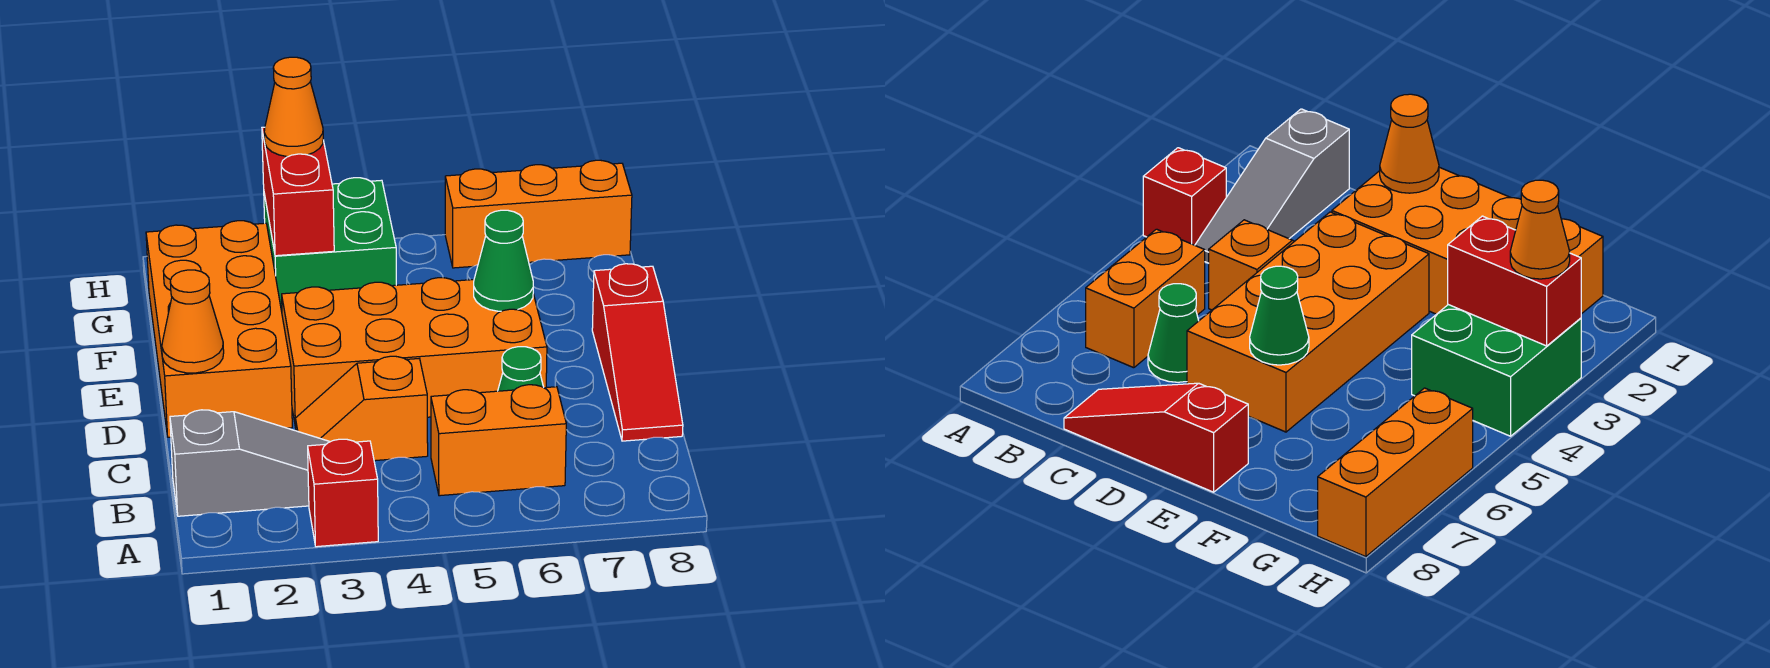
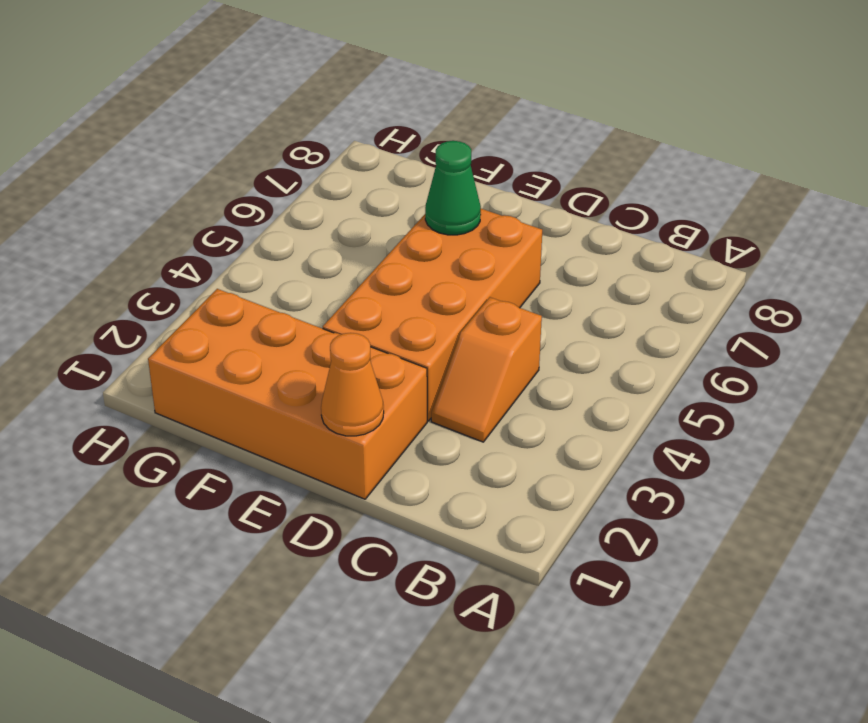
none -> red 1x1 brick [308,439,378,547]
none -> grey 1x3 slope [170,410,330,516]
none -> orange 1x2 brick [431,385,566,496]

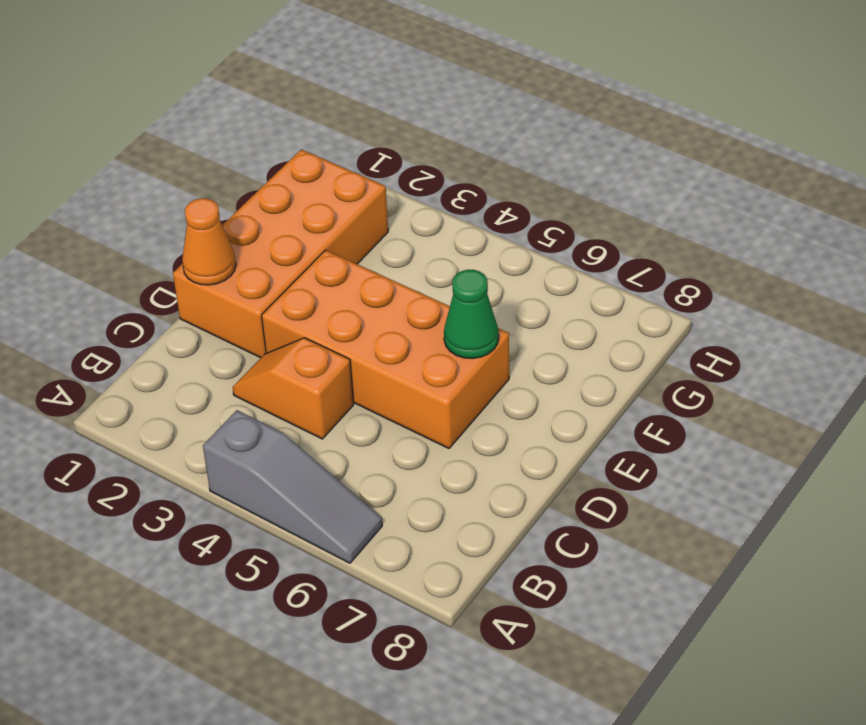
grey 1x3 slope [203,410,382,563] -> grey 1x3 slope moved to [170,410,330,516]
none -> red 1x1 brick [308,439,378,547]
none -> orange 1x2 brick [431,385,566,496]
none -> green 1x1 cone [498,347,543,391]

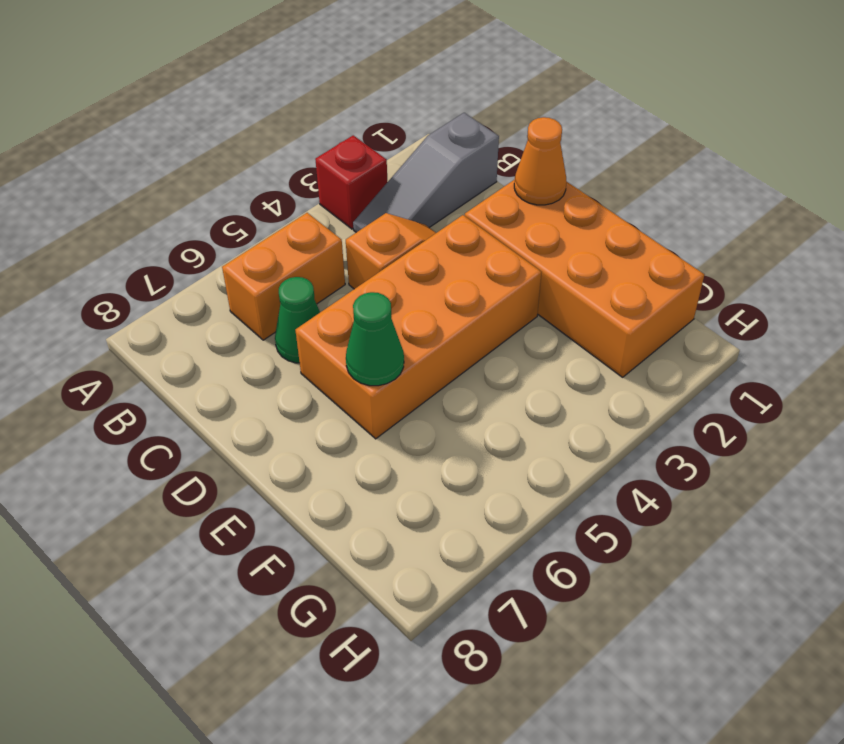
none -> red 1x3 slope [592,264,683,441]
none -> green 2x2 brick [264,178,396,311]
none -> orange 1x3 brick [445,160,632,268]

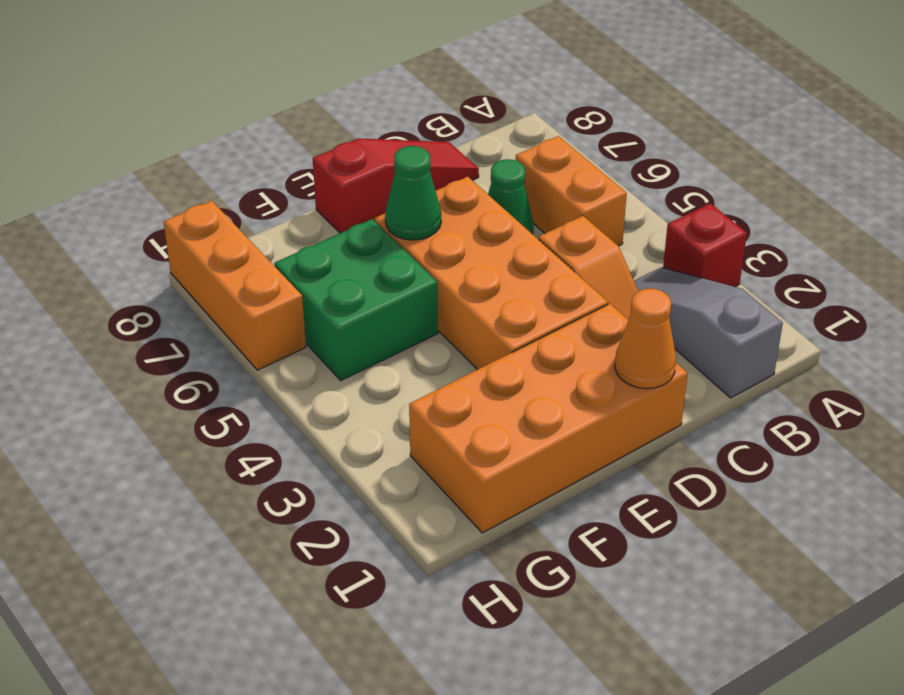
green 2x2 brick [275,219,438,380] -> green 2x2 brick moved to [264,178,396,311]
none -> red 1x2 brick [262,127,334,256]
none -> orange 1x1 cone [264,57,323,157]

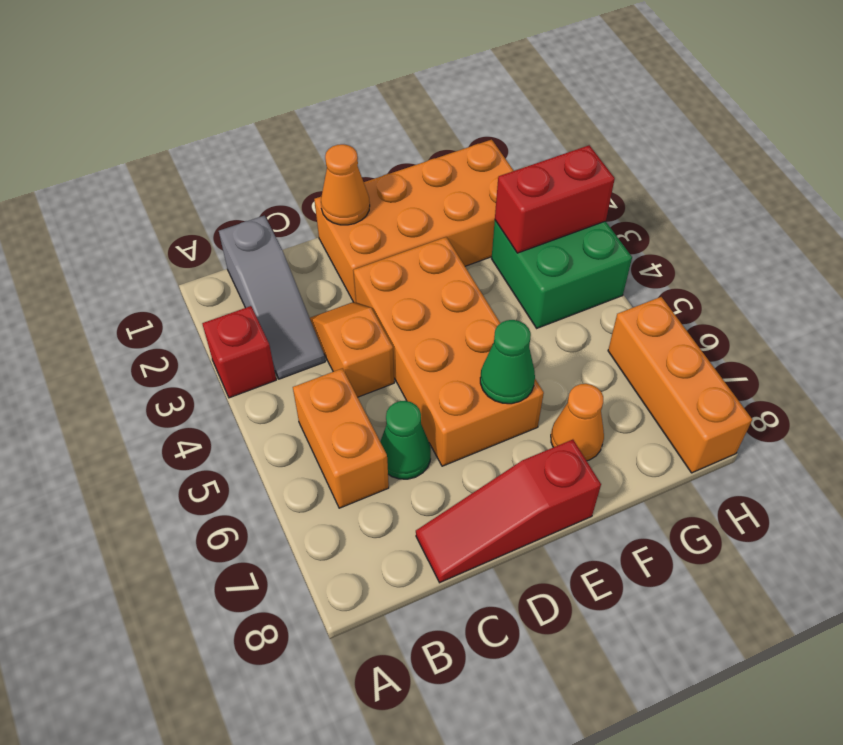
orange 1x1 cone [551,384,604,461] -> orange 1x1 cone moved to [264,57,323,157]

